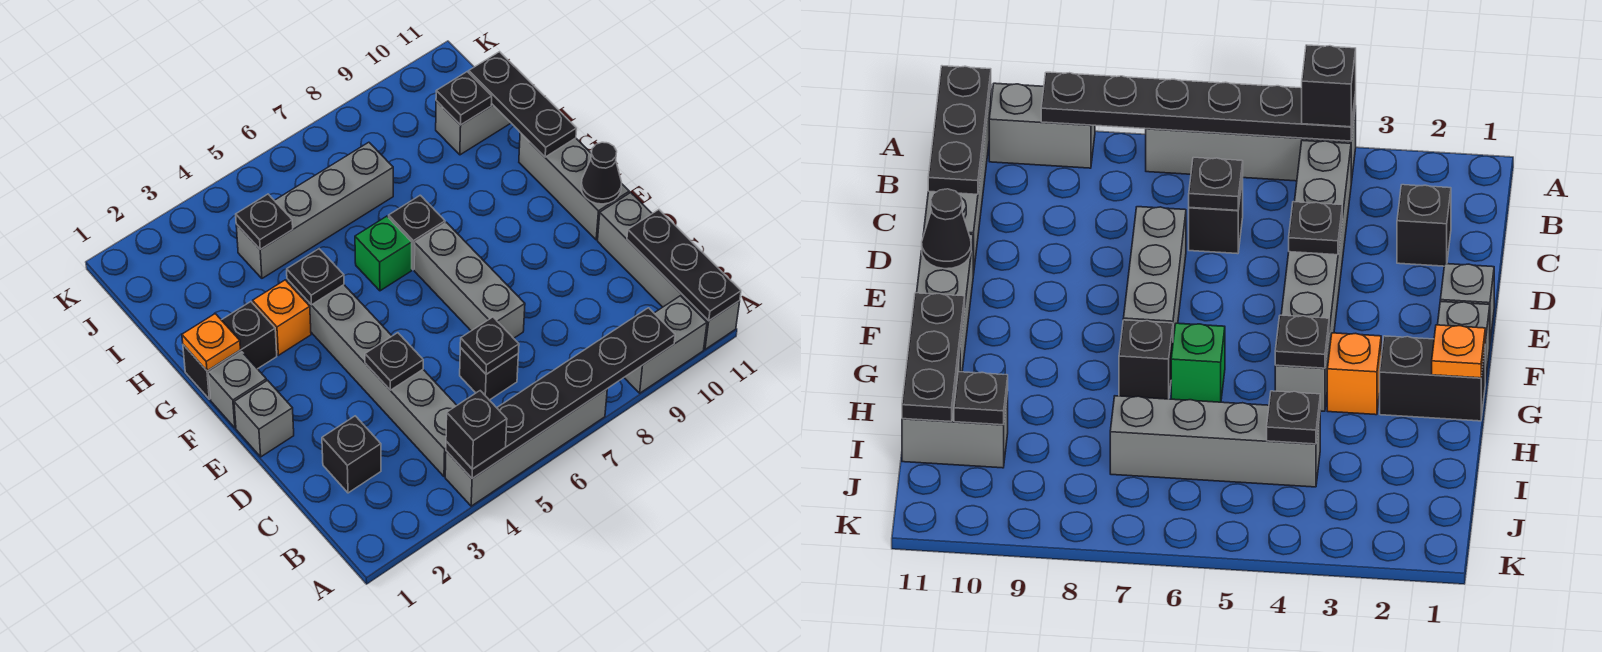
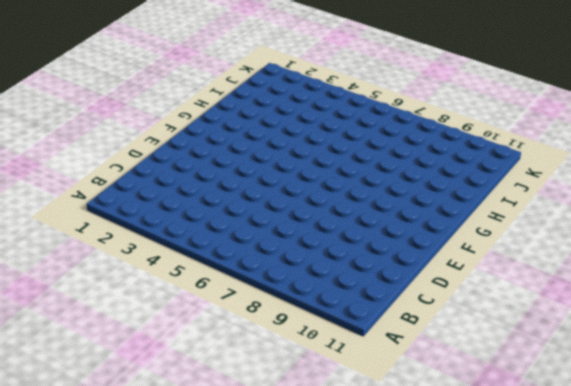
none -> grey 1x4 brick [445,389,607,506]
none -> grey 1x2 brick [624,296,707,393]
none -> grey 1x4 brick [598,193,740,349]

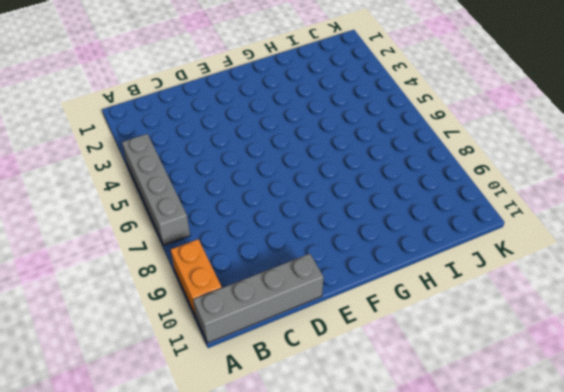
orange 1x2 brick [171,239,222,316] -> grey 1x2 brick [624,296,707,393]
none -> grey 1x6 brick [287,279,457,477]
none -> black 1x1 brick [322,416,381,493]
none -> black 1x1 brick [460,348,518,400]

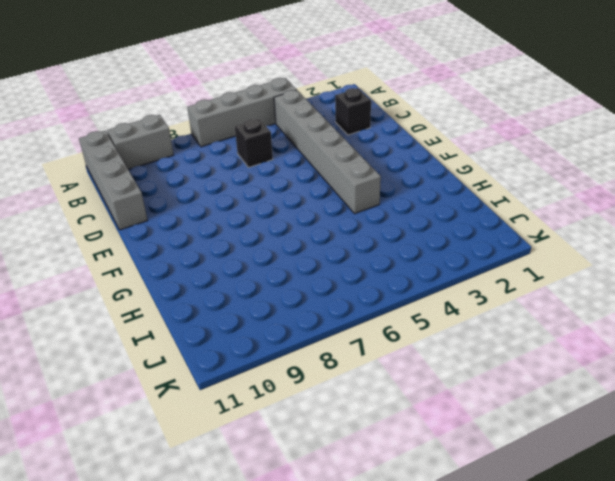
none -> grey 1x3 brick [414,222,525,338]
none -> grey 1x1 brick [234,380,294,457]
none -> grey 1x3 brick [519,133,629,240]

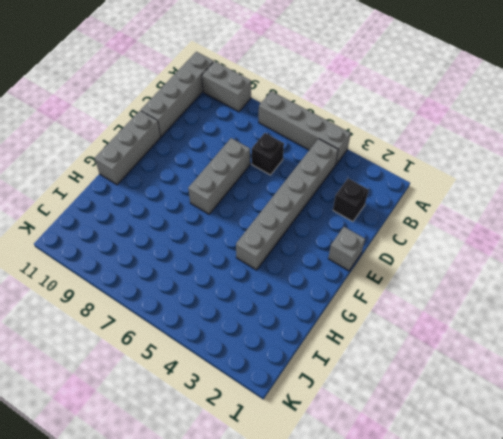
none -> grey 1x1 brick [208,352,266,428]
none -> black 1x2 brick [183,302,277,399]
none -> orange 1x1 brick [253,280,311,355]

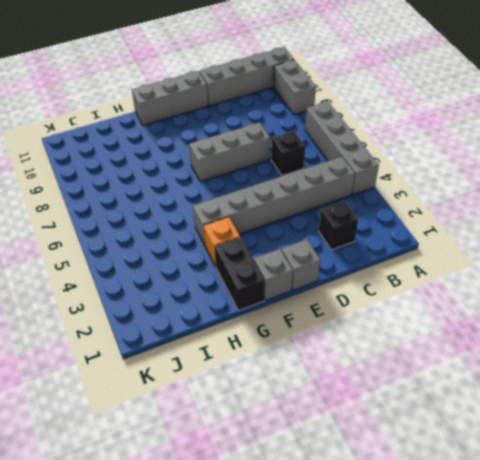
none -> green 1x1 brick [355,216,412,291]
none -> black 1x1 brick [389,195,445,270]
none -> grey 1x4 brick [236,142,393,278]

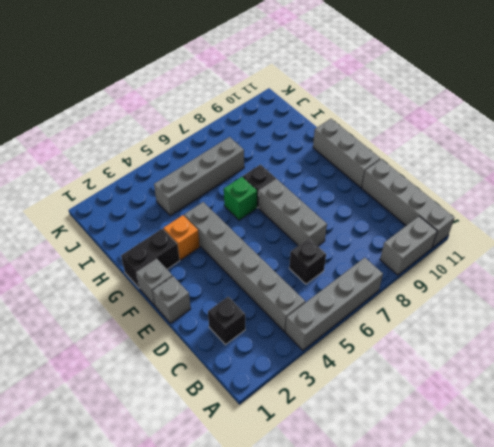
none -> grey 1x2 brick [436,101,511,155]
none -> black 1x6 plate [446,308,675,479]
none -> black 1x3 plate [627,210,741,321]

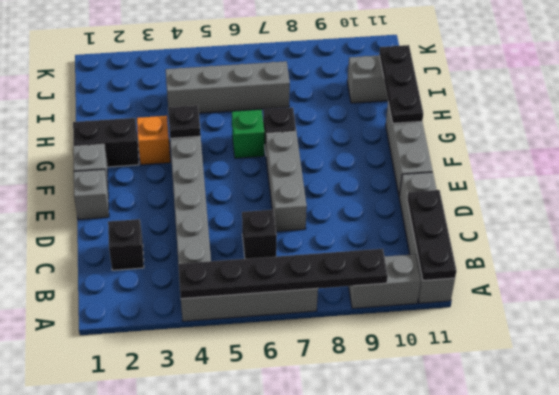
none -> black 1x1 plate [460,317,519,374]
none -> black 1x1 plate [365,333,423,390]
none -> black 1x1 cone [581,142,622,204]

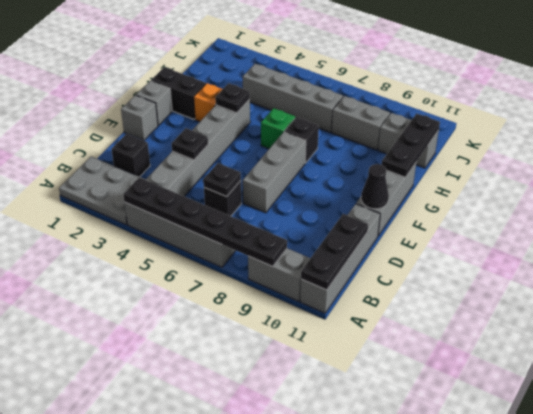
grey 2x3 plate [59,156,146,225] -> none
grey 1x2 brick [332,96,390,150] -> none
none -> orange 1x1 plate [182,314,240,371]
none -> black 1x1 plate [236,194,293,249]
none -> black 1x1 plate [436,72,492,125]

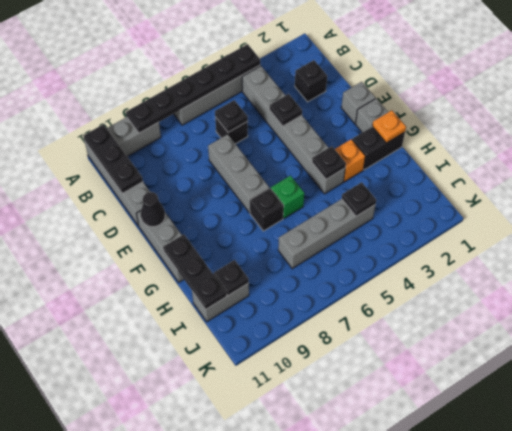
none -> black 1x1 brick [446,391,507,469]

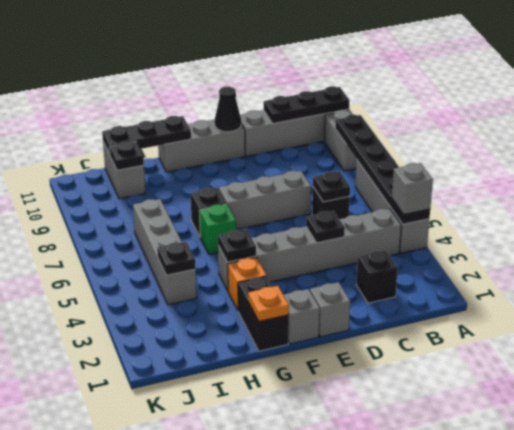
grey 1x1 brick [392,163,433,214] -> black 1x1 brick [446,391,507,469]

